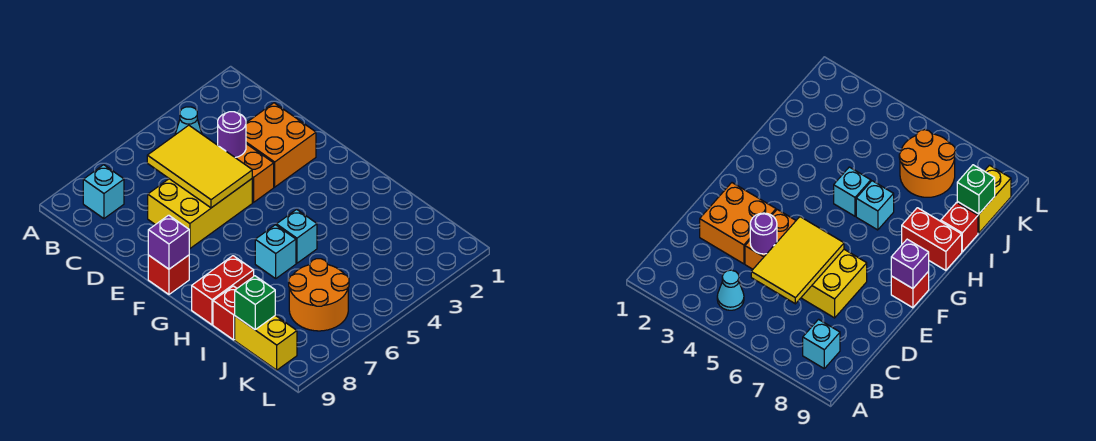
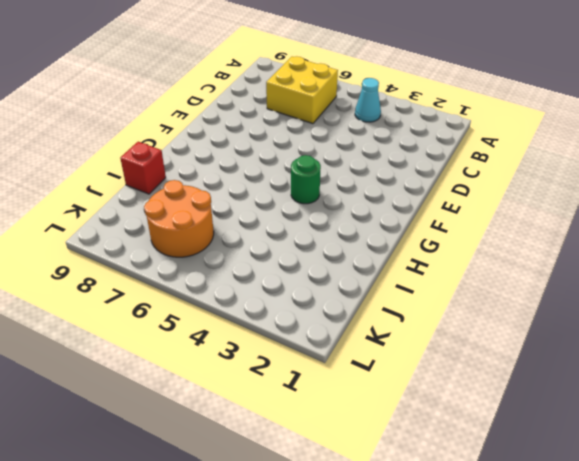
yellow 2x2 brick [266,56,338,124] -> none
green 1x1 round brick [291,155,321,204] -> none
none -> cyan 1x1 brick [83,165,124,219]
none -> orange 2x2 brick [246,103,316,187]
none -> orange 1x2 brick [217,144,274,202]

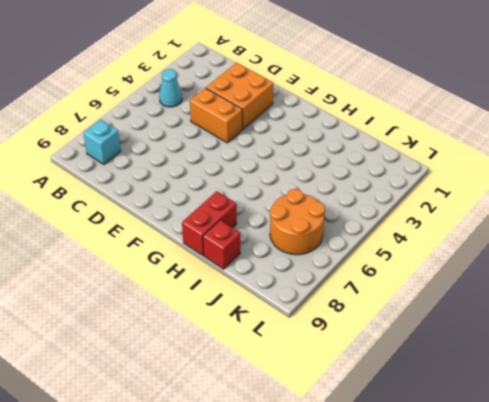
none -> yellow 2x3 brick [148,179,252,249]
none -> red 1x1 brick [148,255,189,294]
none -> cyan 1x1 brick [276,209,317,263]

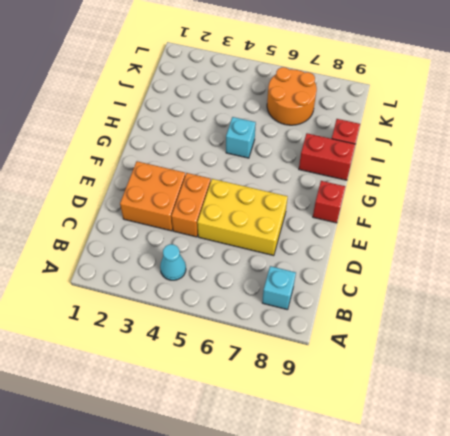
none -> cyan 1x1 brick [255,225,296,278]
none -> yellow 1x2 brick [235,316,297,370]
none -> yellow 2x3 tile [147,125,252,208]

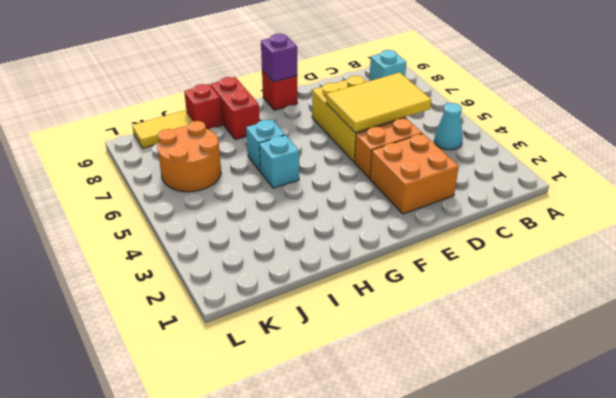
yellow 1x2 tile [132,110,193,148] -> yellow 1x2 brick [235,316,297,370]
none -> purple 1x1 round brick [218,112,246,157]
none -> green 1x1 brick [235,276,275,329]

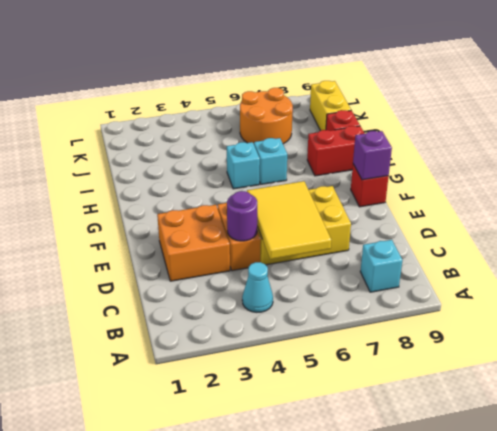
none -> green 1x1 brick [235,276,275,329]

